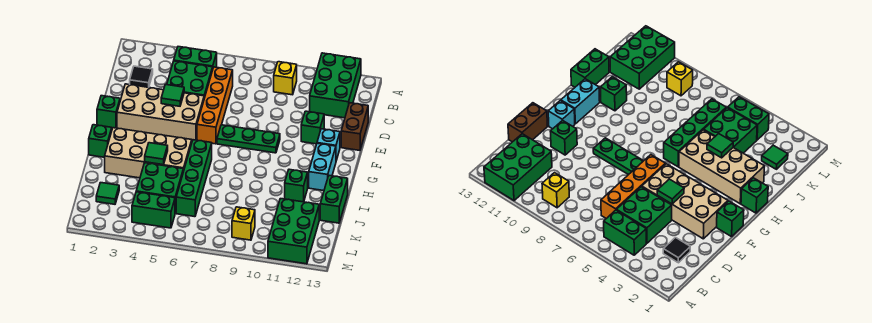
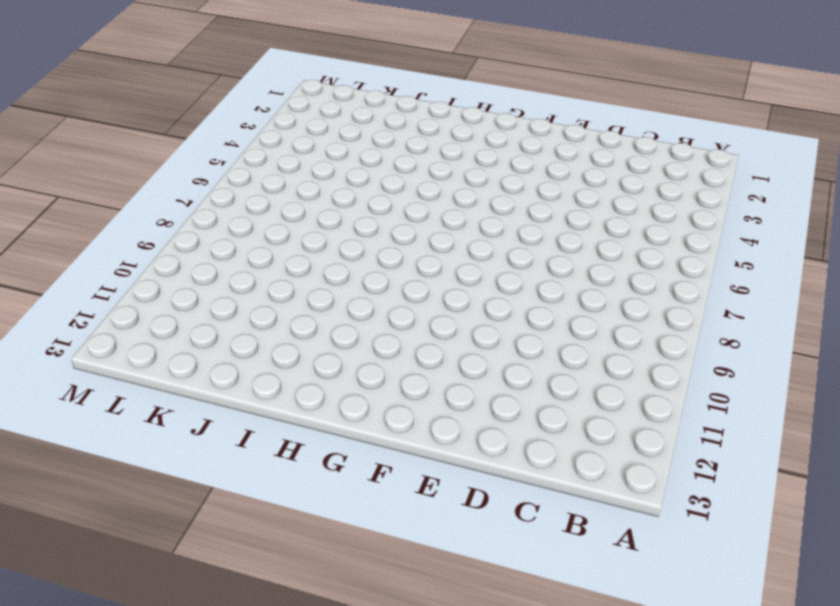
none -> green 2x3 brick [310,53,361,118]
none -> green 1x2 brick [174,47,217,67]
none -> yellow 1x1 brick [274,62,297,95]

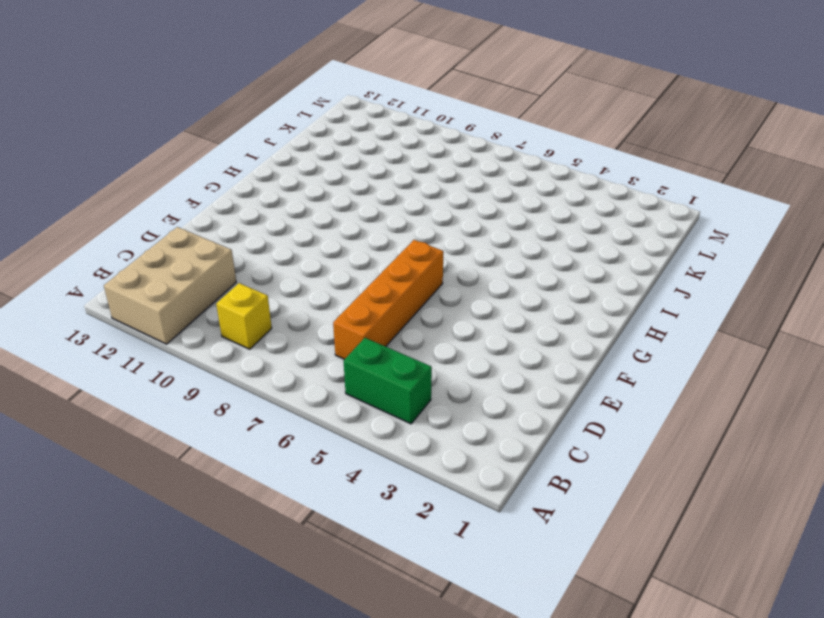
tan 2x3 brick [104,227,236,344] -> green 2x3 brick [310,53,361,118]
none -> black 1x1 tile [130,66,153,87]
none -> green 2x2 brick [167,61,213,98]
none -> brown 1x2 brick [341,103,368,150]

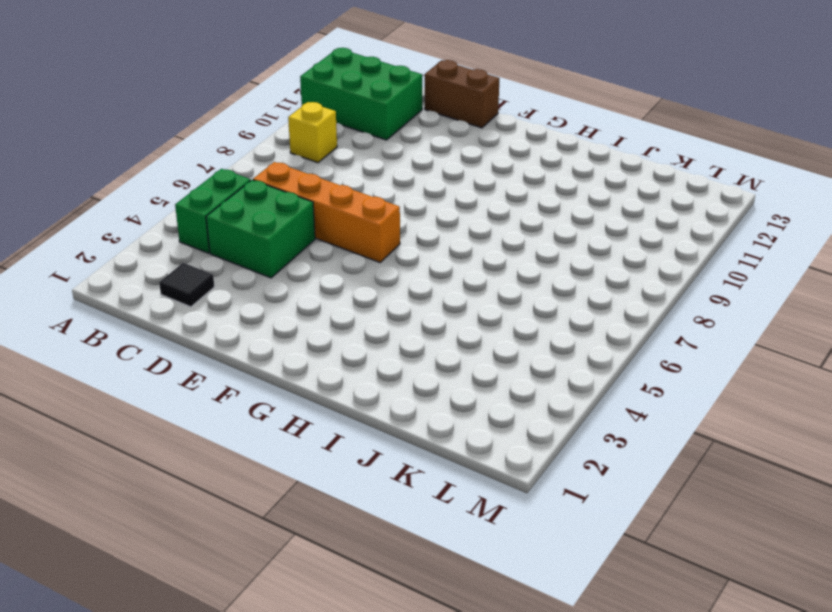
none -> tan 2x4 brick [117,84,204,140]
none -> green 1x1 brick [301,111,324,144]
none -> green 1x1 brick [97,96,120,128]

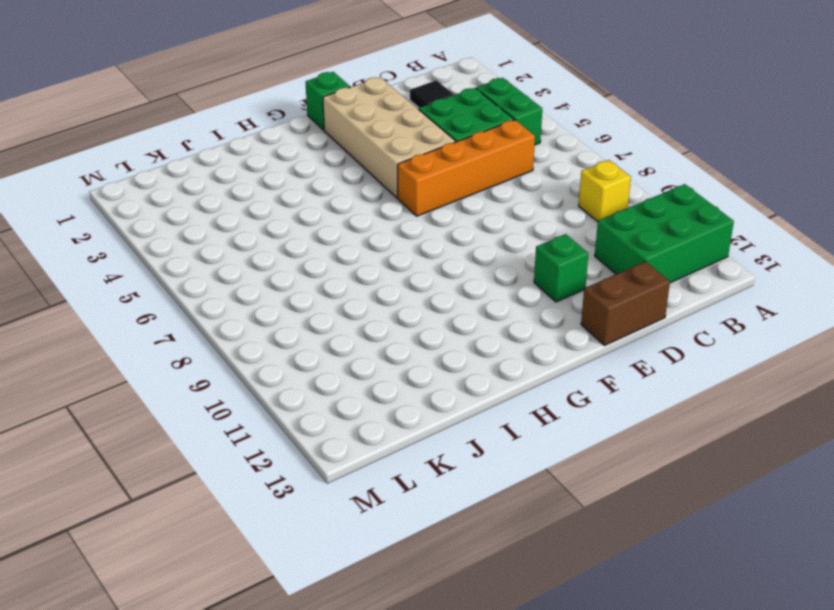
none -> green 1x3 plate [217,125,280,153]
none -> cyan 1x1 brick [317,129,340,161]
none -> cyan 1x2 brick [309,143,336,191]

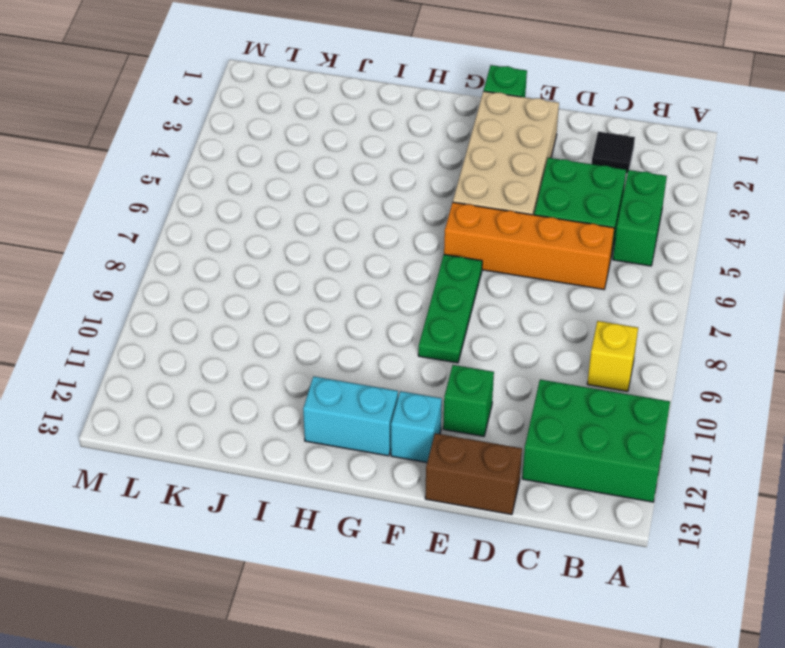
none -> green 1x1 brick [89,125,112,157]
none -> tan 2x4 brick [105,128,192,178]
none -> green 1x4 brick [176,140,212,217]

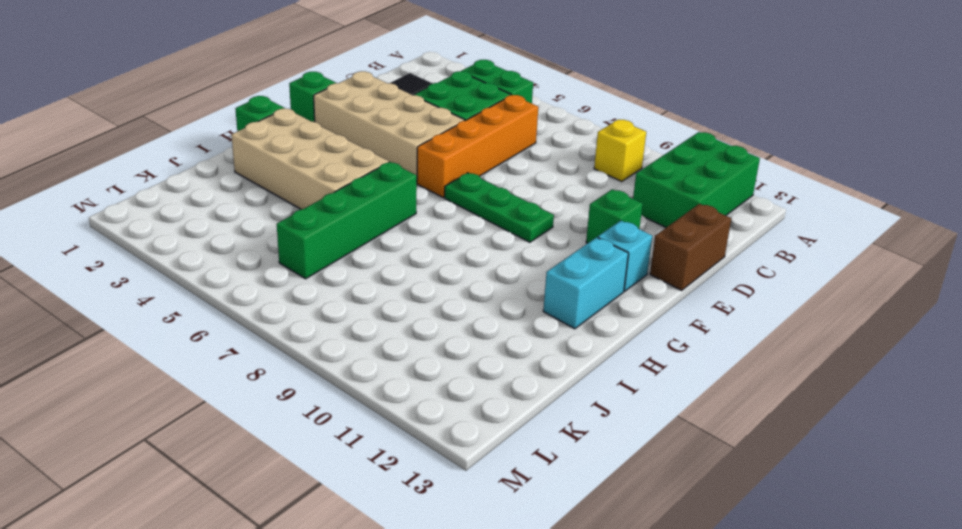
none -> green 1x1 brick [285,169,308,202]
none -> green 1x2 brick [320,176,348,223]
none -> green 2x2 brick [136,163,183,213]

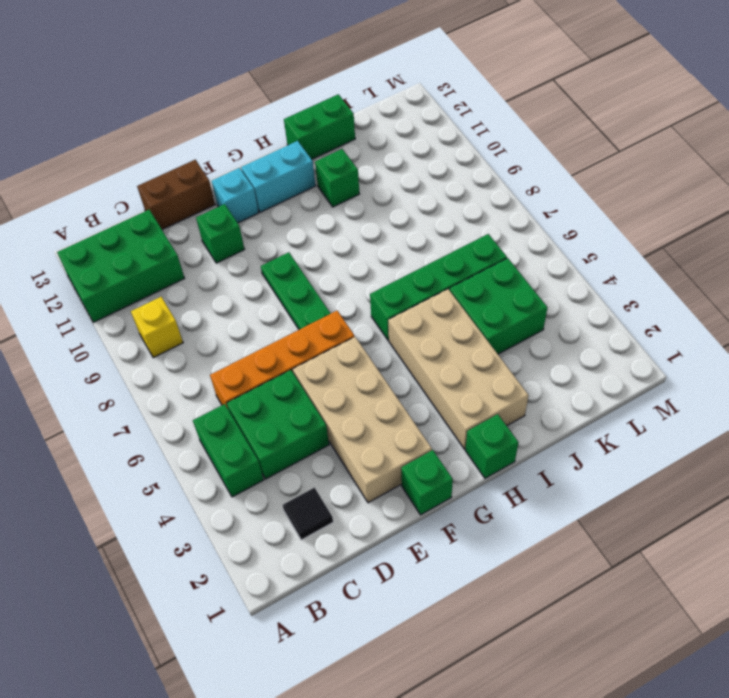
none -> green 1x1 tile [96,183,119,204]
none -> green 2x3 brick [268,199,319,264]
none -> green 1x2 brick [132,192,175,228]

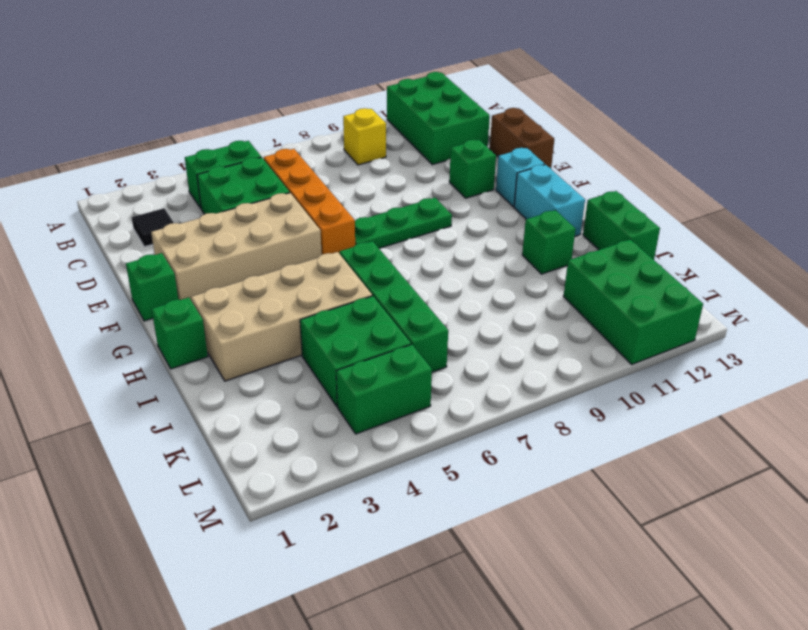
none -> green 1x1 tile [96,183,119,204]
none -> yellow 1x1 brick [232,207,255,240]
none -> green 1x1 tile [161,84,184,106]

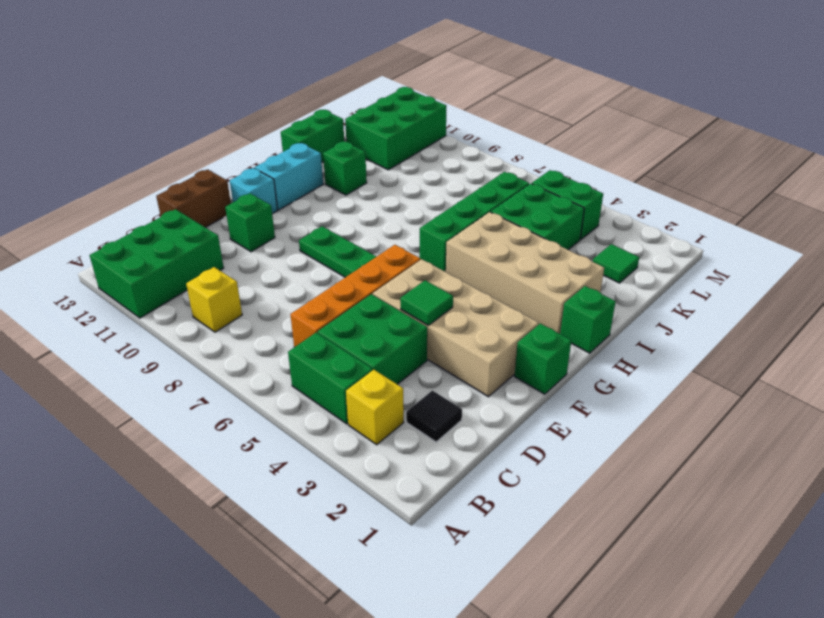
yellow 1x1 brick [346,370,404,445] -> yellow 1x1 brick moved to [232,207,255,240]
none -> green 1x1 tile [145,143,168,165]

